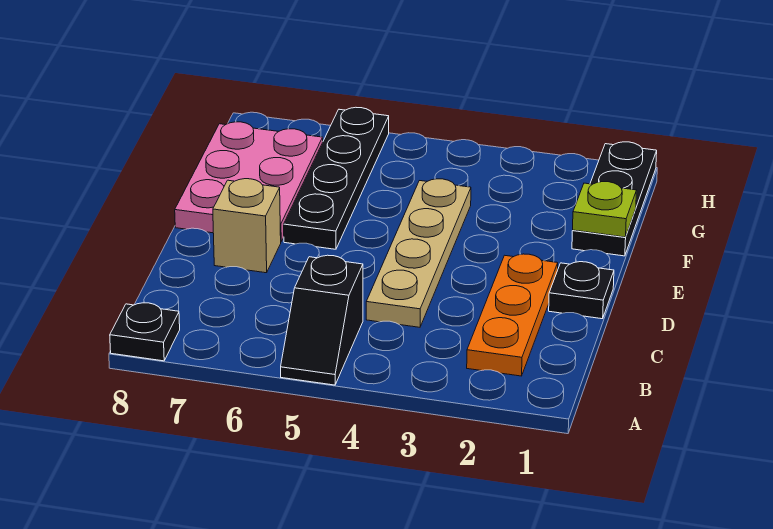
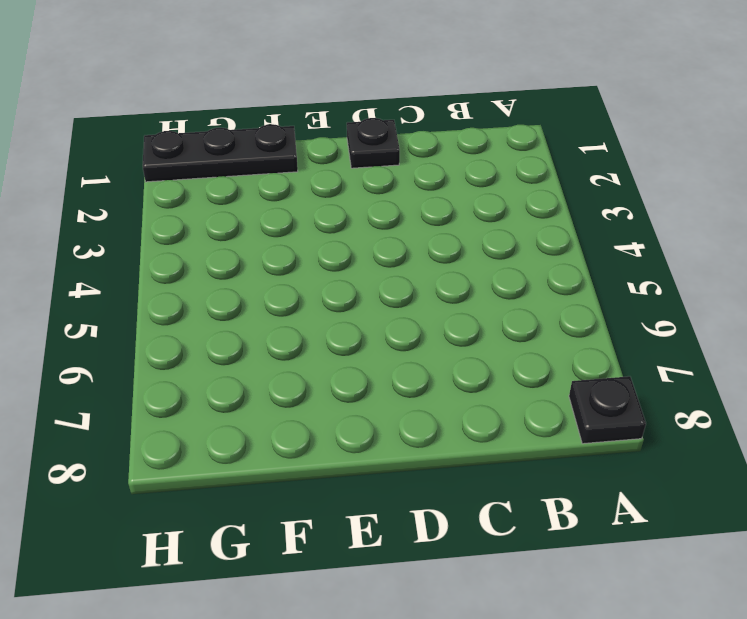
none -> black 1x2 slope [281,255,363,385]
none -> orange 1x3 plate [467,254,558,376]

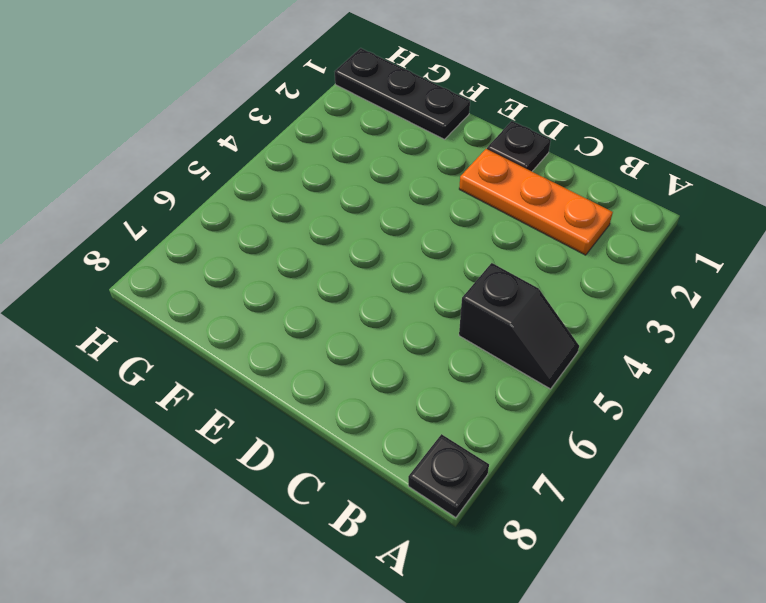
none -> tan 1x4 plate [366,179,471,327]
none -> tan 1x1 brick [213,179,281,273]

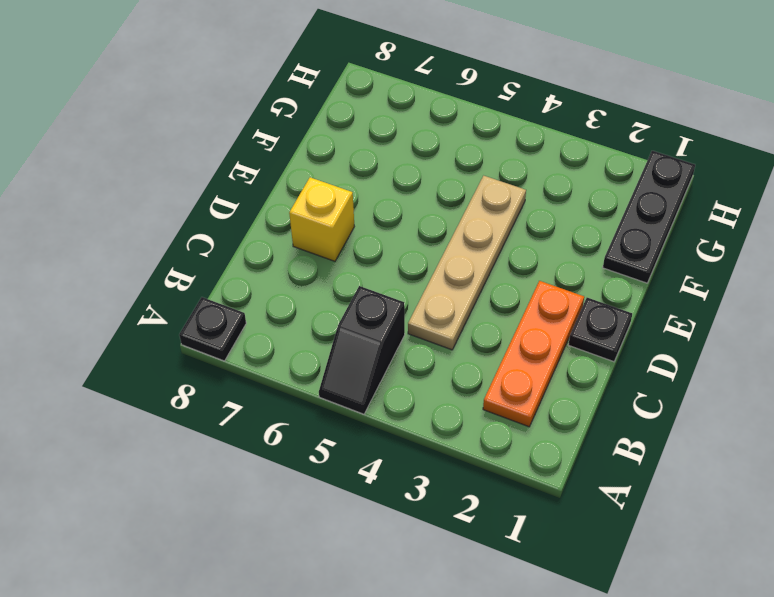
yellow 1x1 brick [289,177,354,261] -> tan 1x1 brick [213,179,281,273]
none -> black 1x4 plate [284,107,389,249]
none -> pink 2x3 plate [175,122,323,241]

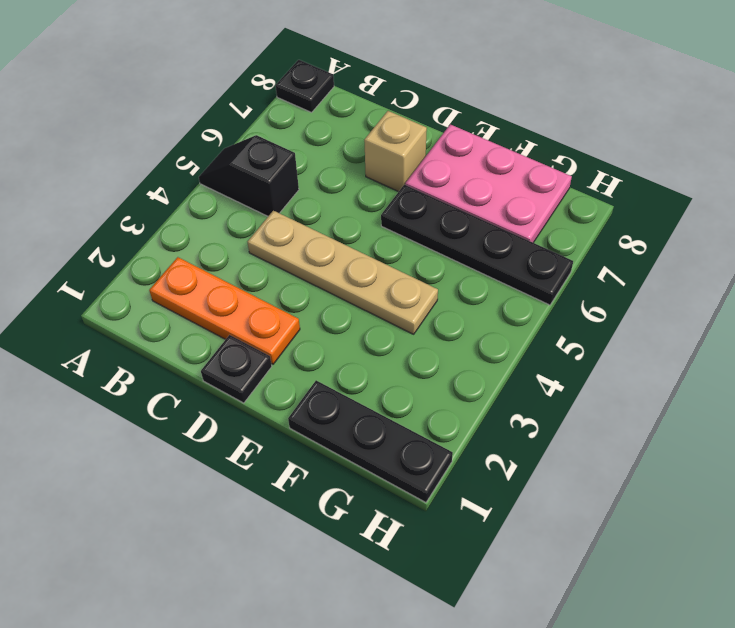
none -> lime 1x1 plate [573,182,637,237]

